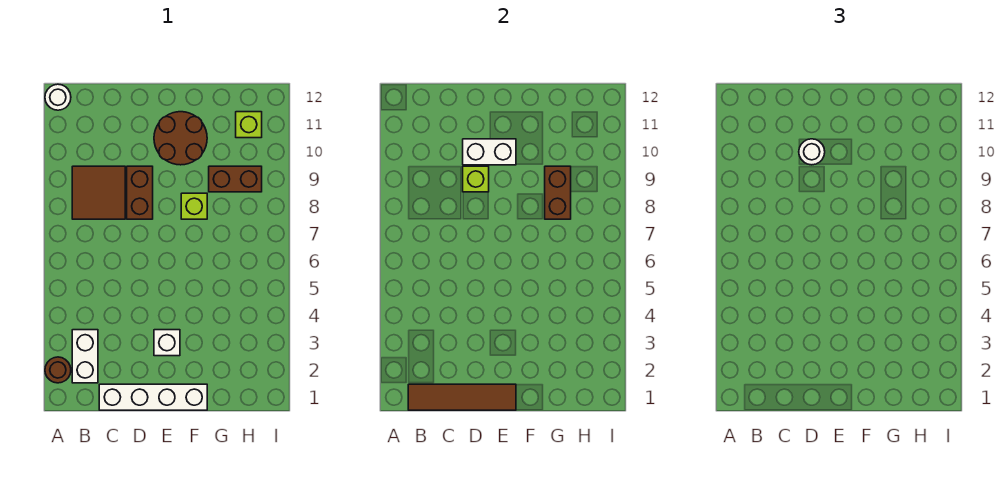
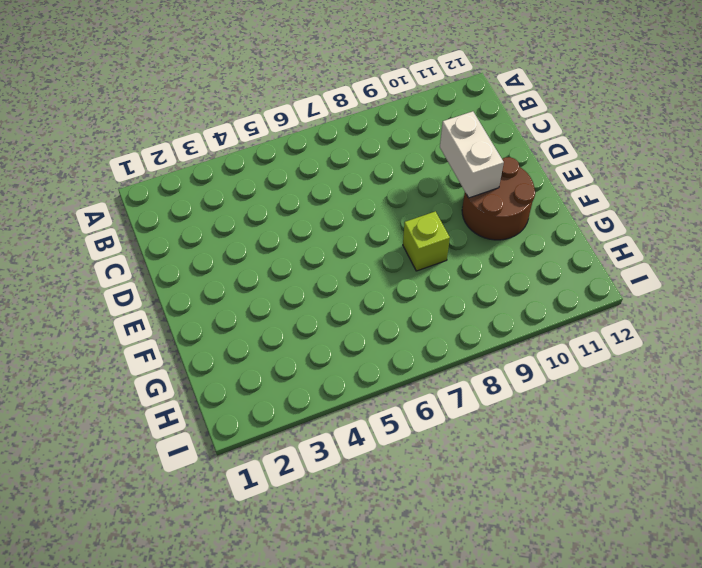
none -> brown 1x1 round brick [45,357,71,383]
none -> white 1x1 round brick [45,84,71,110]
none -> white 1x2 brick [72,330,98,383]

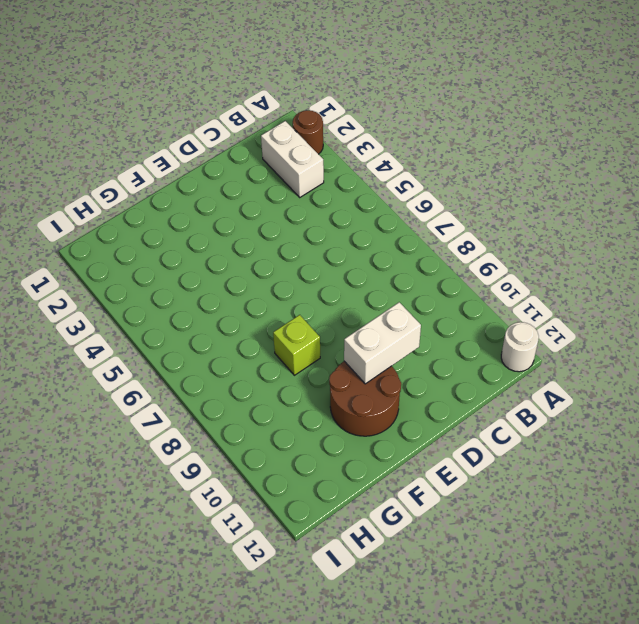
none -> brown 2x2 tile [72,166,125,219]
none -> white 1x4 brick [99,384,207,410]
none -> brown 1x2 brick [127,166,153,219]

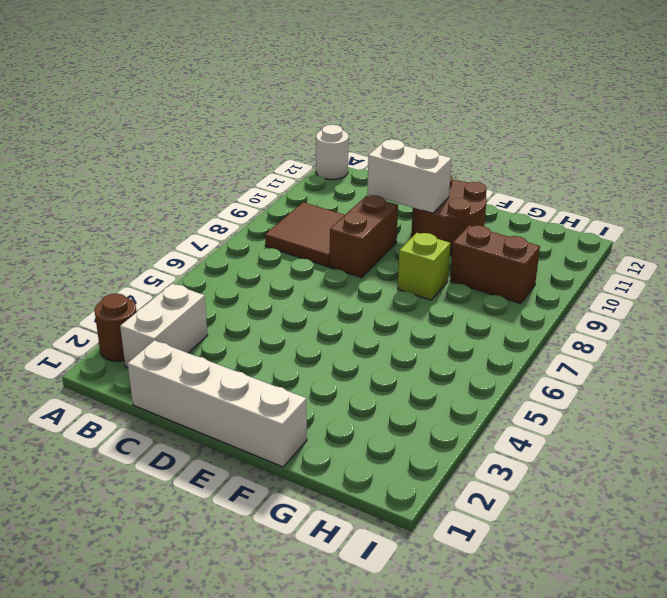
none -> white 1x1 brick [154,330,180,356]
none -> lime 1x1 brick [236,112,262,138]
none -> brown 1x4 tile [408,384,516,410]

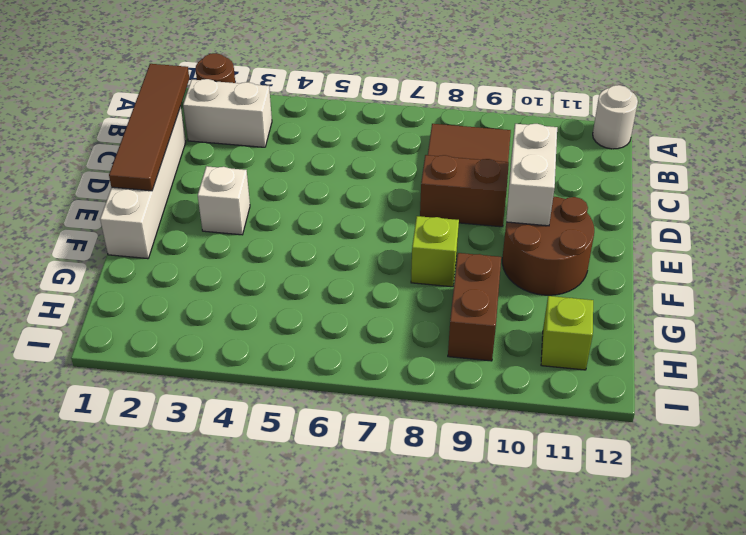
none -> lime 1x1 brick [463,166,489,192]
none -> brown 1x2 brick [545,166,571,219]
none -> white 1x1 round brick [799,139,825,165]

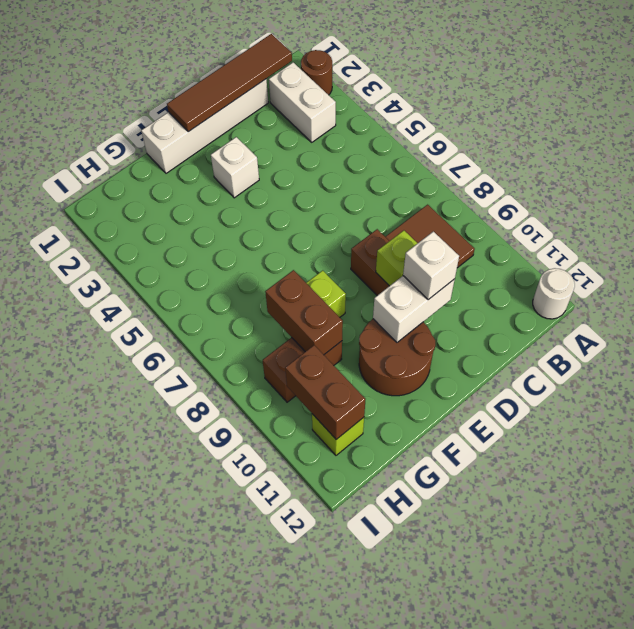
white 1x1 brick [403,231,459,300] -> white 1x1 round brick [799,139,825,165]
brown 1x2 brick [285,345,365,439] -> none

